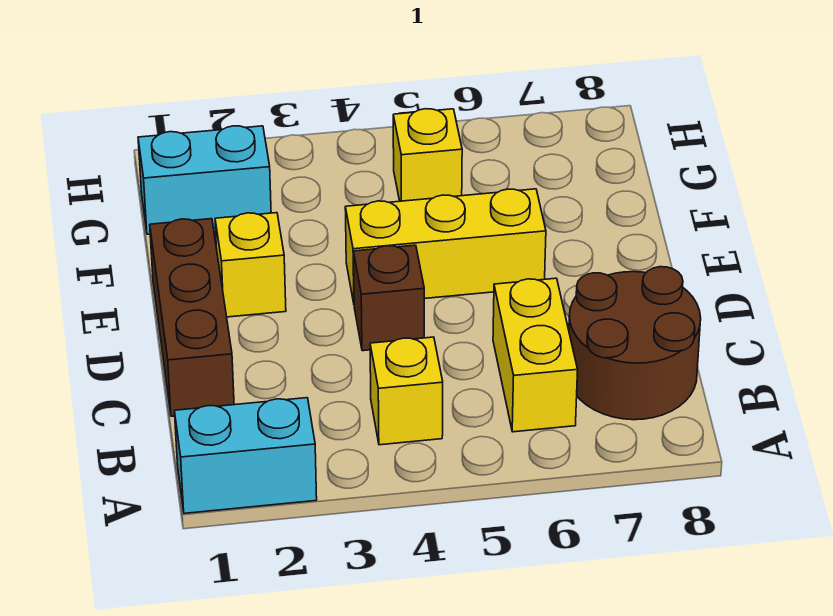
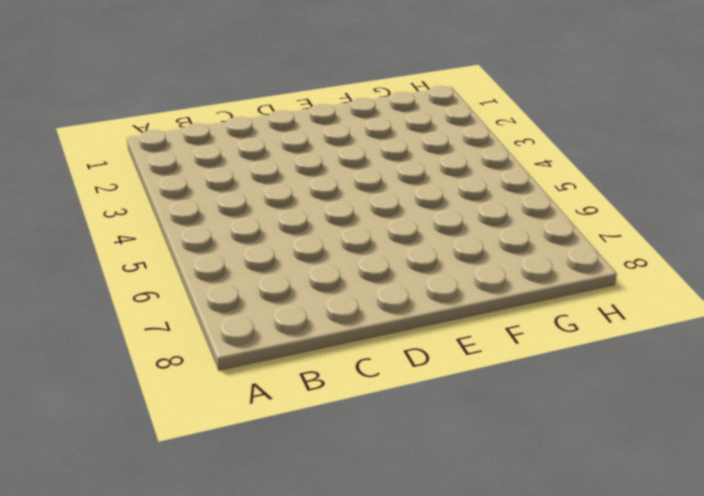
none -> cyan 1x2 brick [175,398,317,513]
none -> yellow 1x1 brick [370,337,443,445]

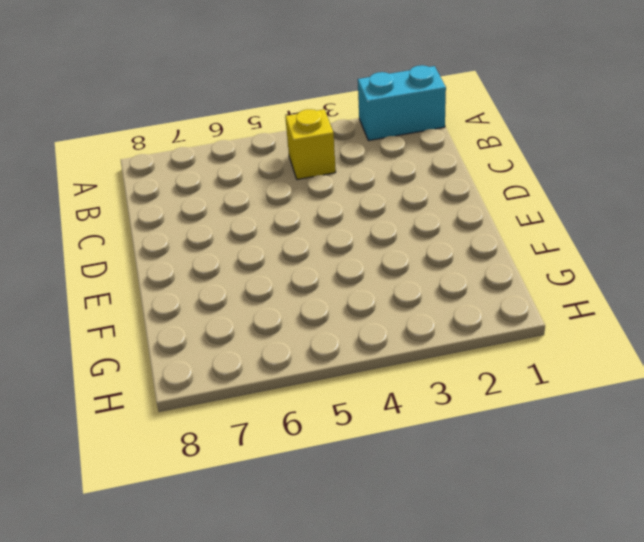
none -> yellow 1x2 brick [493,278,578,432]
none -> brown 2x2 round brick [569,267,701,420]

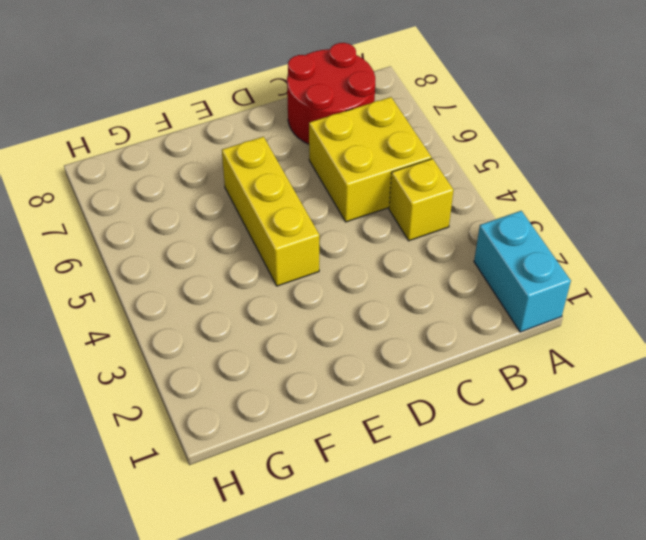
yellow 2x2 brick [309,97,432,222] -> yellow 1x2 brick [493,278,578,432]
red 2x2 round brick [287,43,375,144] -> brown 2x2 round brick [569,267,701,420]
none -> brown 1x3 brick [150,219,234,416]
none -> brown 1x1 brick [354,245,424,351]

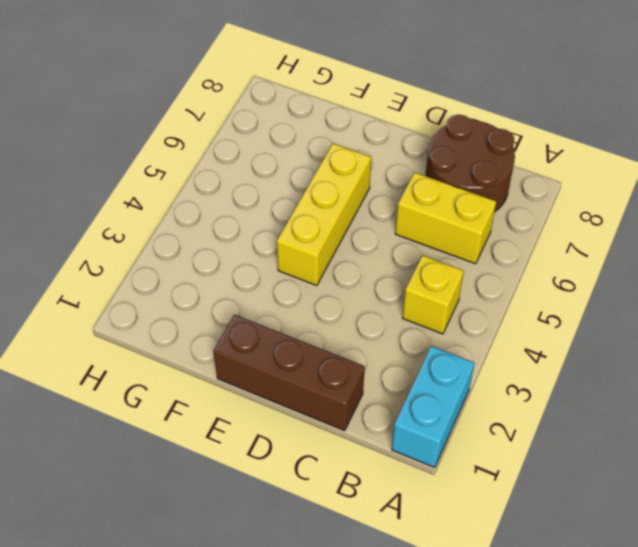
none -> brown 1x1 brick [354,245,424,351]
none -> yellow 1x1 brick [215,213,286,317]

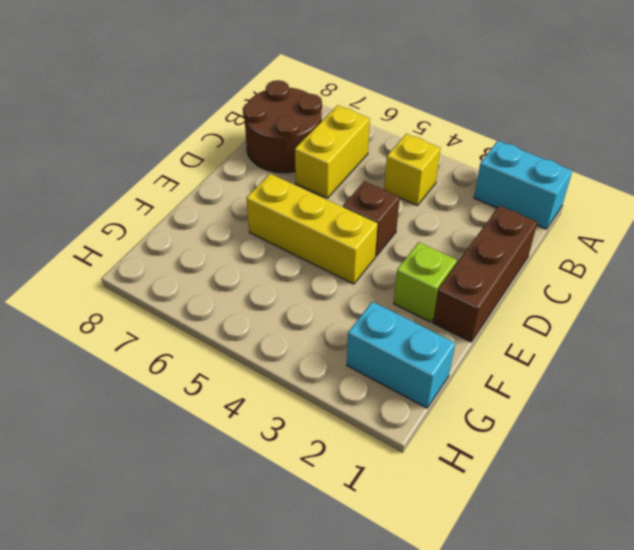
lime 1x1 brick [394,242,457,322] -> yellow 1x1 brick [215,213,286,317]
none -> yellow 1x1 brick [393,109,462,201]

